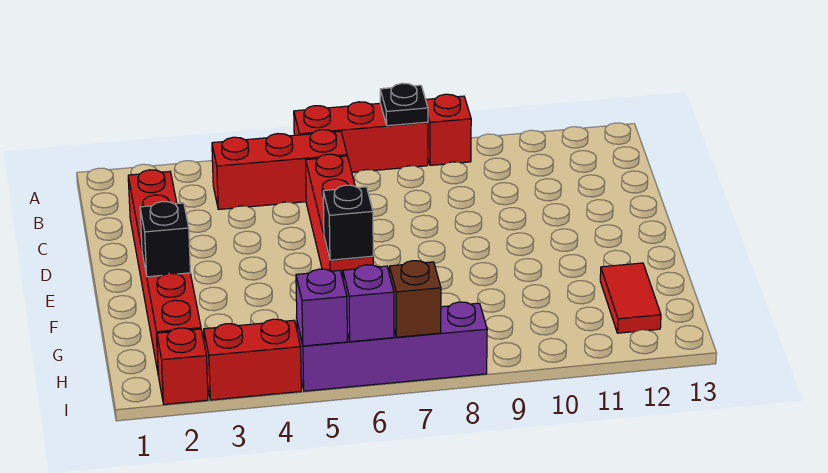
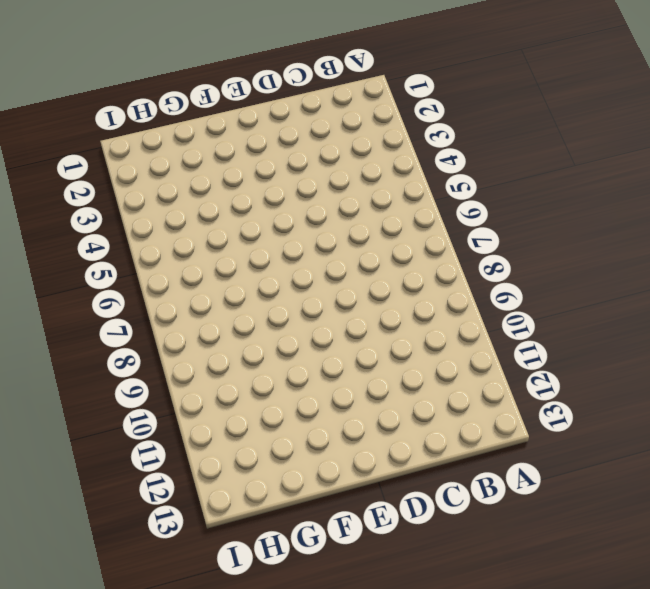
none -> red 1x3 brick [294,102,428,172]
none -> red 1x1 brick [426,94,471,165]
none -> red 1x3 brick [212,130,347,209]

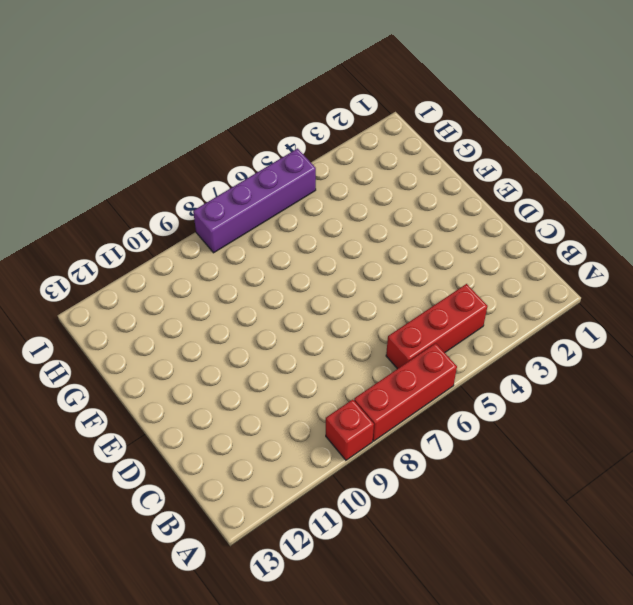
none -> red 1x6 brick [128,170,201,376]
none -> red 1x4 brick [306,154,373,278]
none -> red 1x2 tile [600,263,661,333]

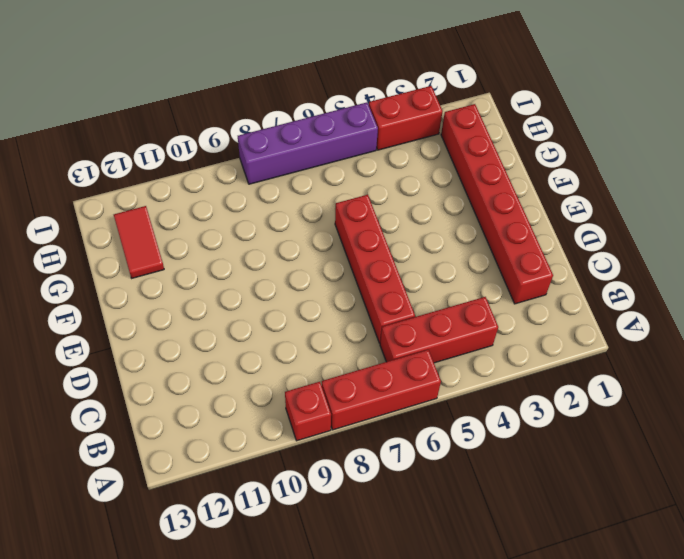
none -> red 1x1 brick [157,328,208,404]
none -> black 1x1 plate [380,83,428,126]
none -> black 1x1 brick [140,201,190,277]

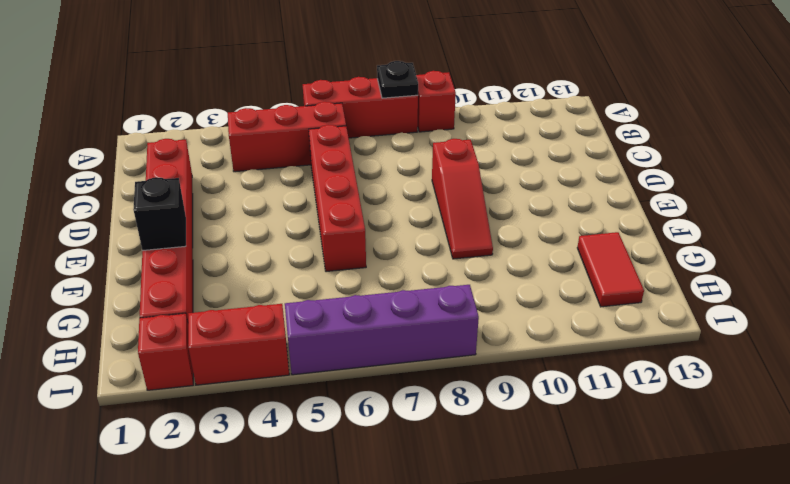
red 1x3 slope [432,139,493,259] -> none
none -> black 1x1 brick [323,185,373,260]
none -> purple 1x1 brick [296,269,347,346]
none -> purple 1x1 brick [343,265,394,342]

